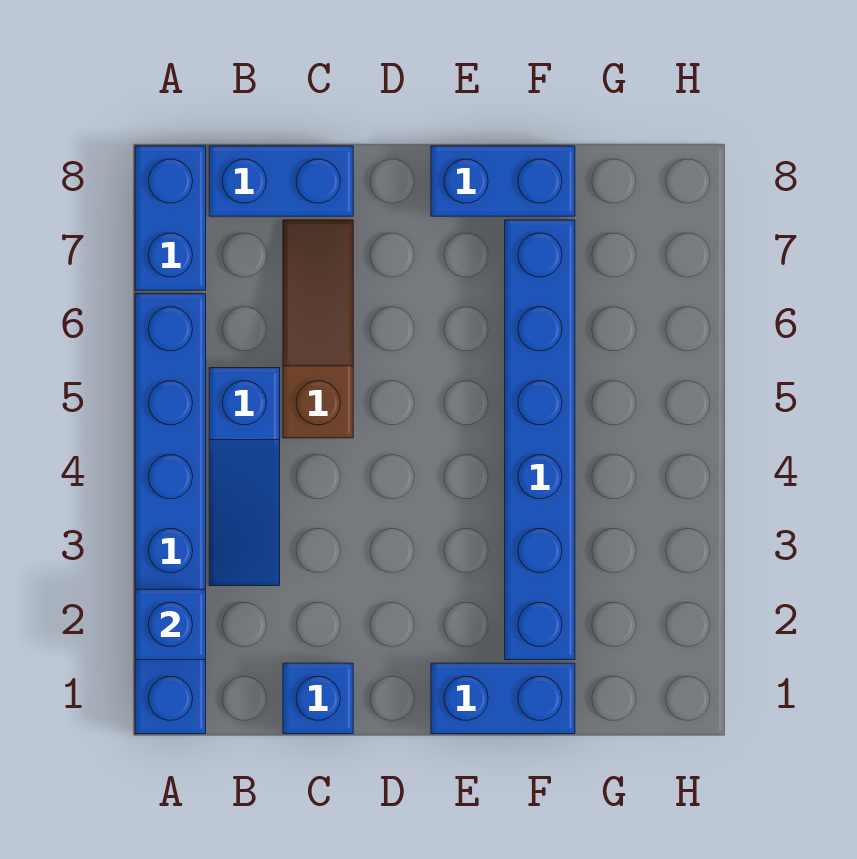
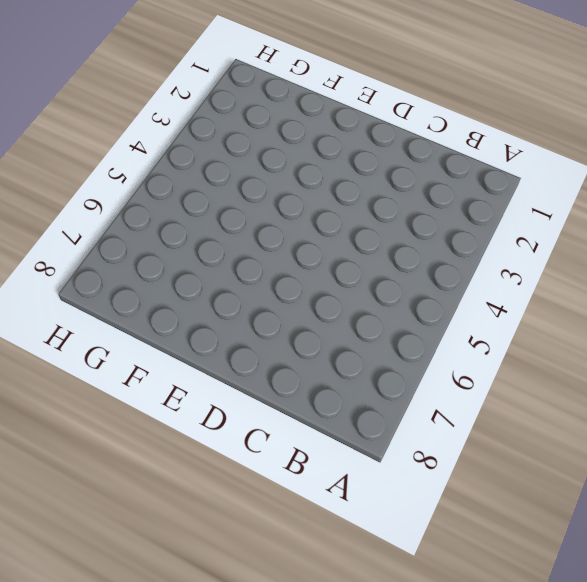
none -> blue 1x6 brick [135,294,206,734]
none -> blue 1x2 brick [135,146,206,290]

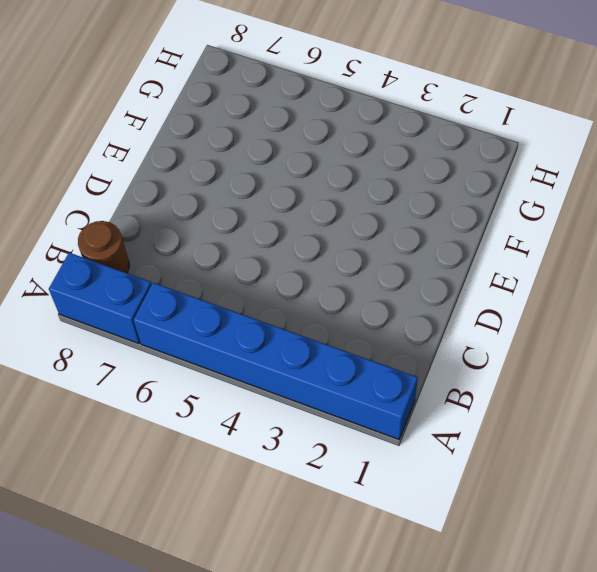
brown 1x1 round brick [78,221,129,273] -> blue 1x2 brick [209,146,353,216]
none -> blue 1x3 slope [209,368,280,586]
none -> blue 1x1 brick [283,663,353,734]

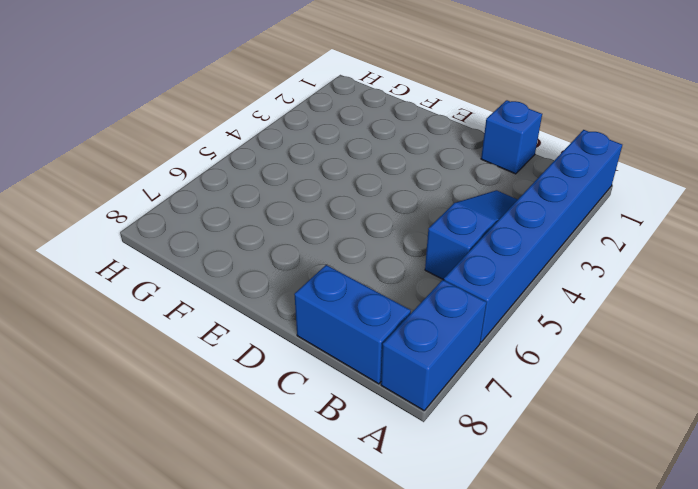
none -> brown 1x3 slope [283,220,353,438]
none -> blue 1x2 brick [431,663,575,734]

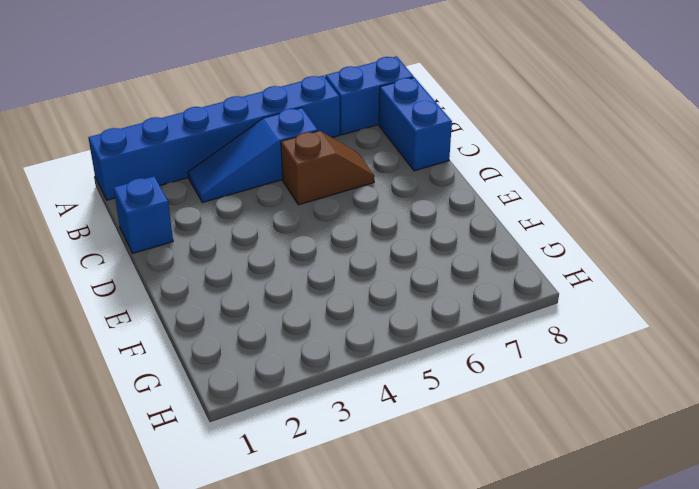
brown 1x2 slope [281,131,375,205] -> brown 1x3 slope [283,220,353,438]
none -> blue 1x2 brick [431,663,575,734]
none -> blue 1x2 brick [431,146,575,216]

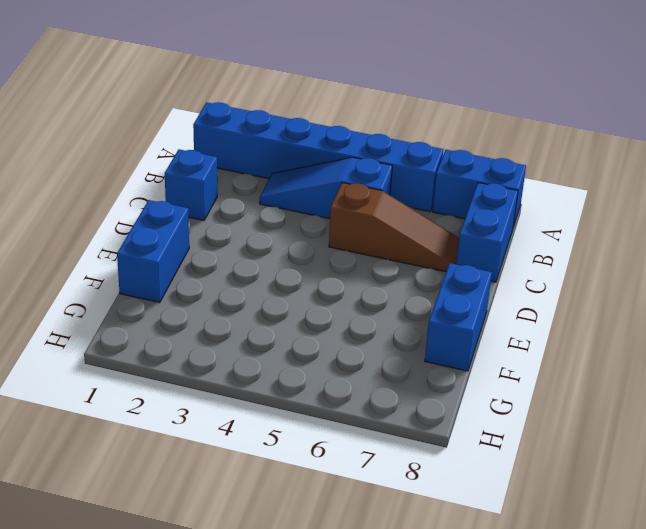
none -> blue 1x6 brick [505,220,575,660]
none -> blue 1x1 brick [135,589,206,660]

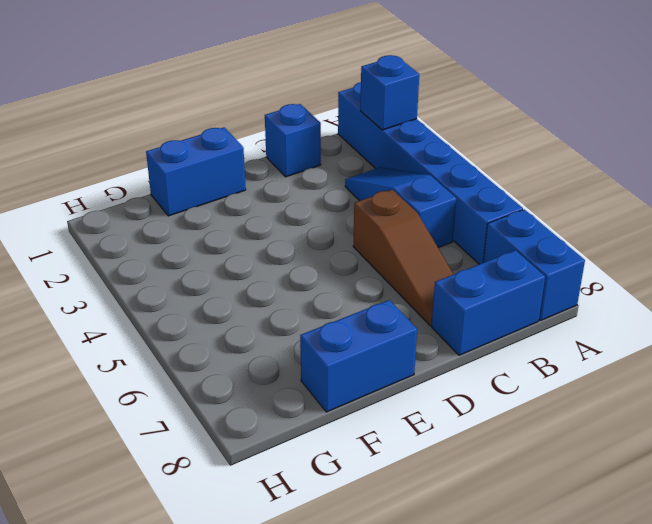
none -> blue 1x6 brick [505,220,575,660]

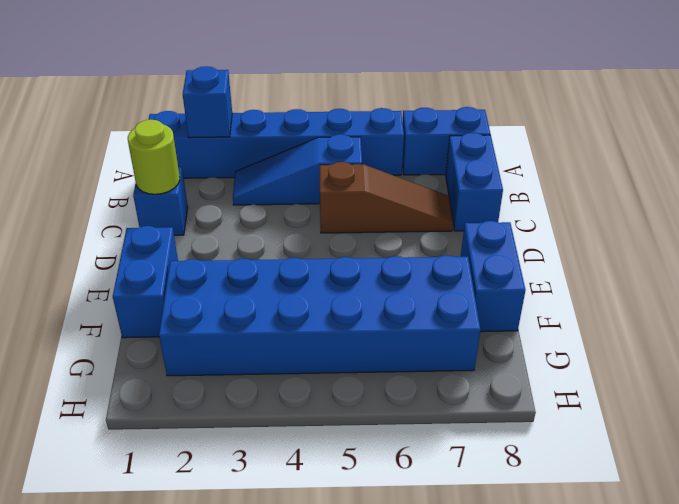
lime 1x1 round brick [128,120,180,194] -> none
blue 2x6 brick [159,255,480,376] -> blue 1x6 brick [505,220,575,660]

